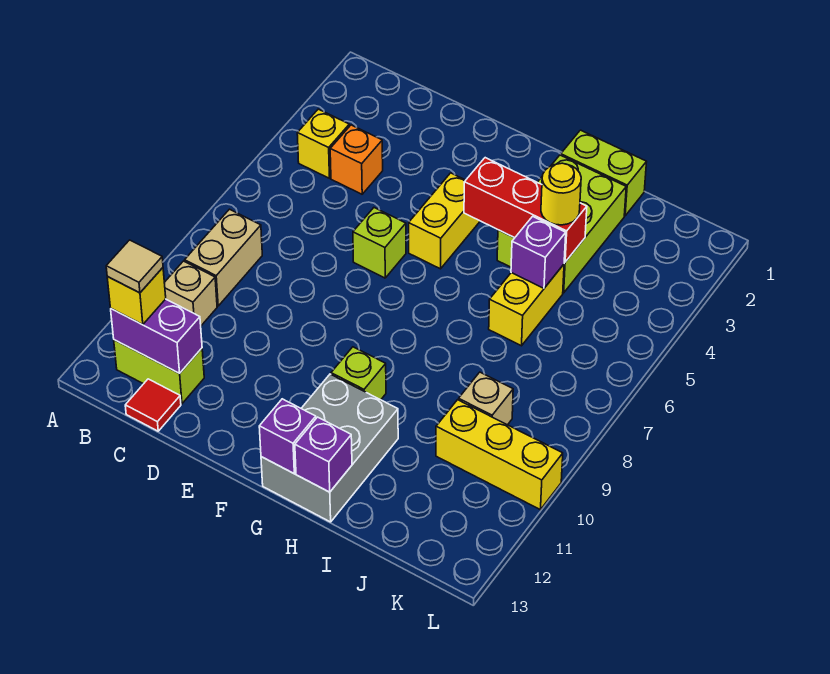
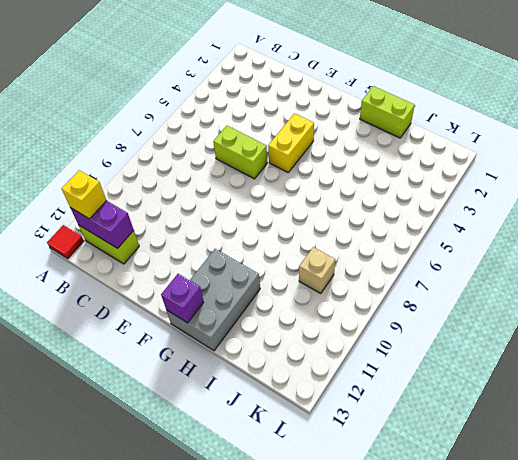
red 1x1 tile [47,225,84,259] -> red 1x1 tile moved to [125,379,181,431]
lime 1x2 brick [213,126,267,179] -> lime 1x1 brick [353,208,406,278]
none -> yellow 1x1 brick [297,109,349,178]
none -> tan 1x2 brick [185,209,262,306]
none -> tan 1x1 brick [164,261,217,326]

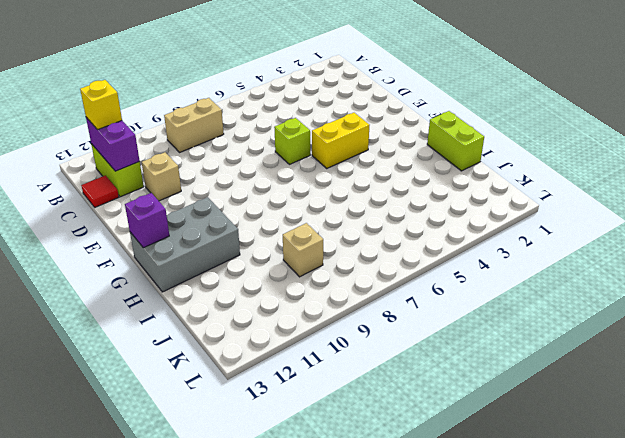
tan 1x1 brick [142,152,181,201] -> tan 1x1 brick moved to [164,261,217,326]
none -> yellow 1x1 brick [297,109,349,178]
none -> orange 1x1 brick [330,125,383,194]
none -> lime 1x1 brick [331,347,386,400]

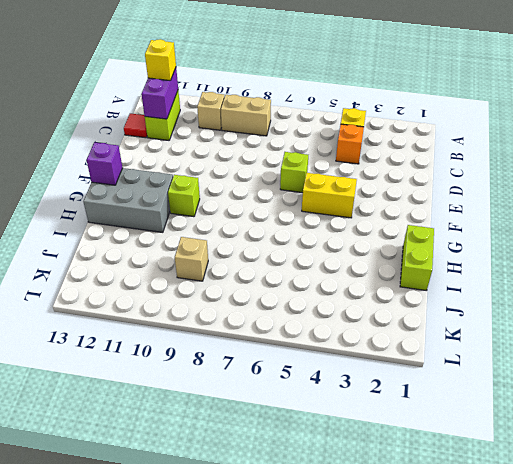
none -> lime 2x3 brick [497,155,626,293]
none -> yellow 1x2 brick [489,264,564,346]
none -> yellow 1x3 brick [436,400,563,510]

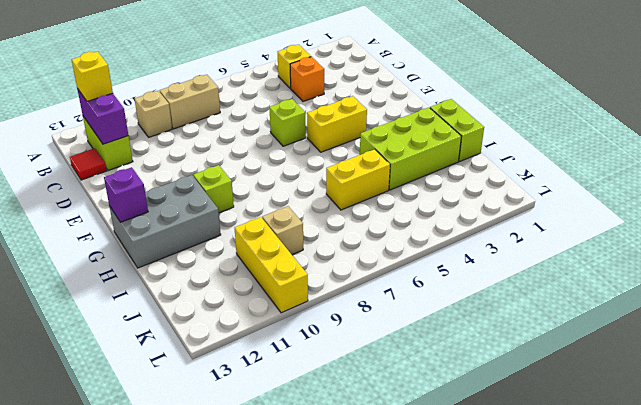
none -> red 1x3 brick [464,158,587,262]
none -> purple 1x1 brick [295,417,352,492]
none -> purple 1x1 brick [511,216,566,288]

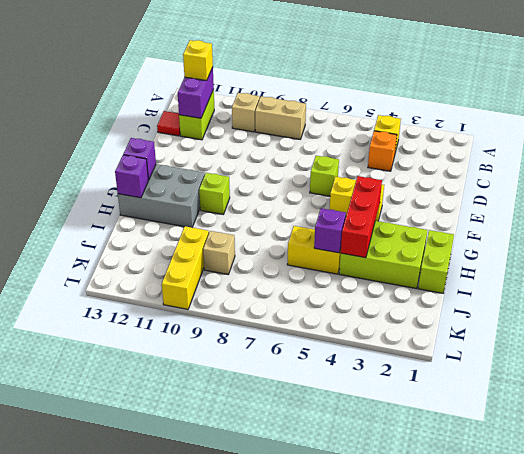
none -> yellow 1x1 round brick [541,163,581,225]
none -> tan 1x1 tile [106,240,163,293]

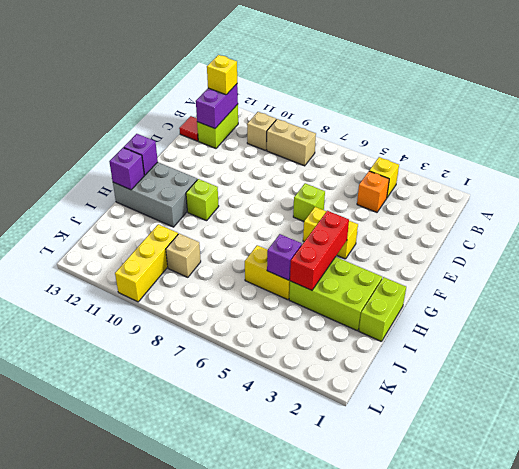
none -> yellow 1x1 round brick [541,163,581,225]
none -> tan 1x1 tile [106,240,163,293]

